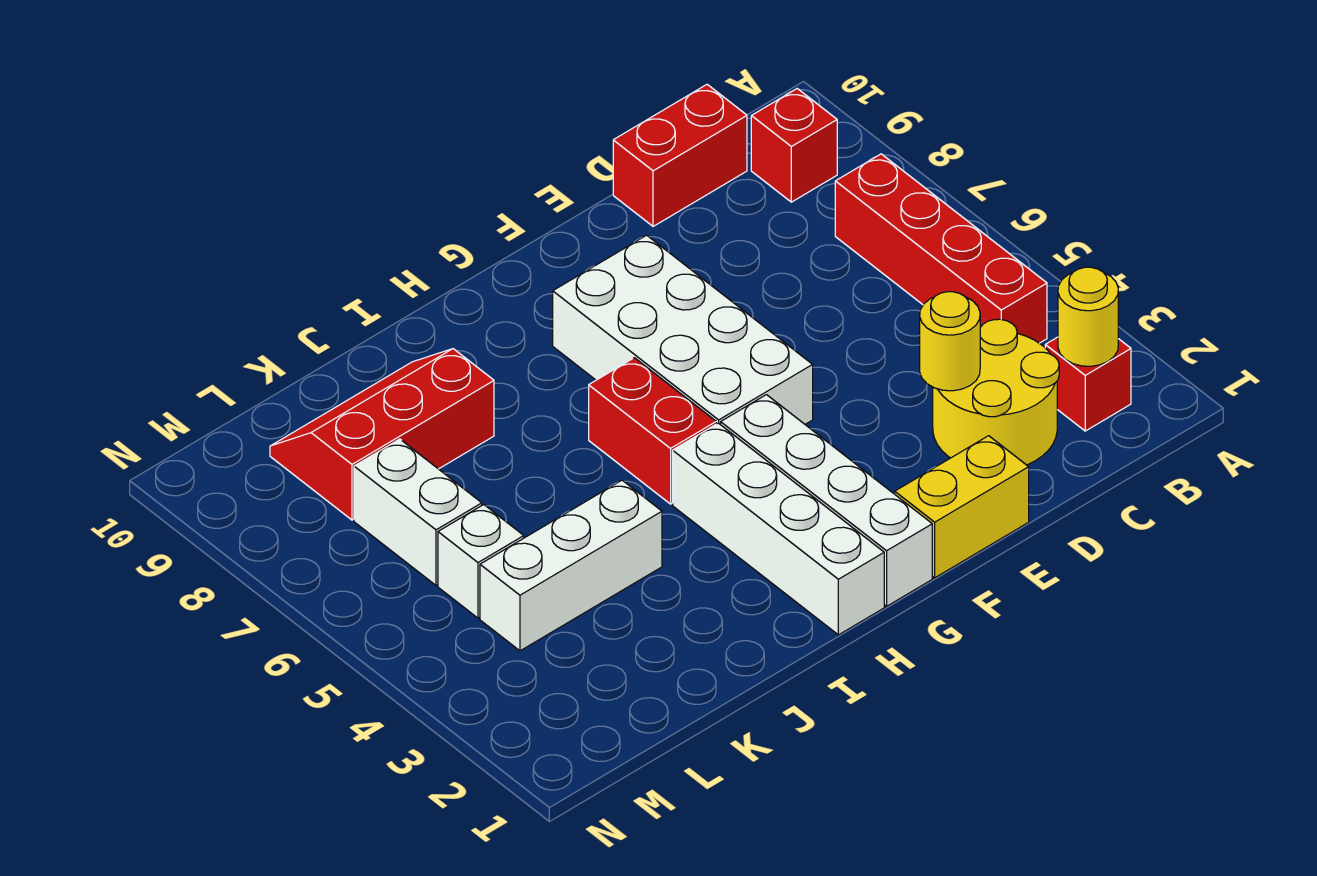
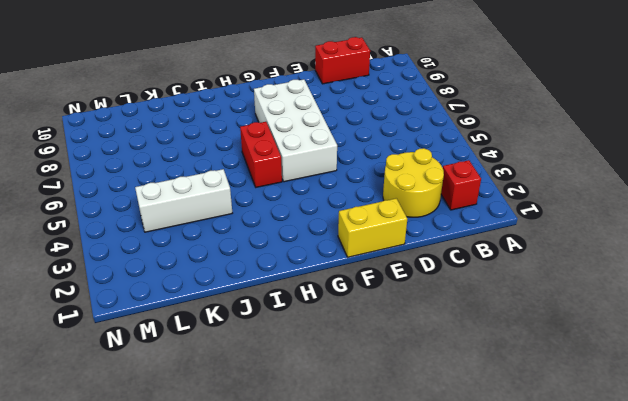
none -> red 1x4 brick [835,154,1047,343]
none -> red 1x1 brick [751,89,837,202]
none -> white 1x4 brick [721,395,932,606]

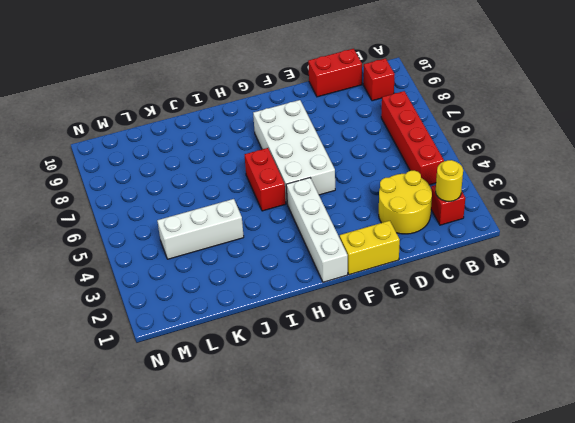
none -> white 1x4 brick [673,423,884,635]
none -> red 2x3 slope [270,349,494,520]
none -> white 1x1 brick [438,505,524,618]

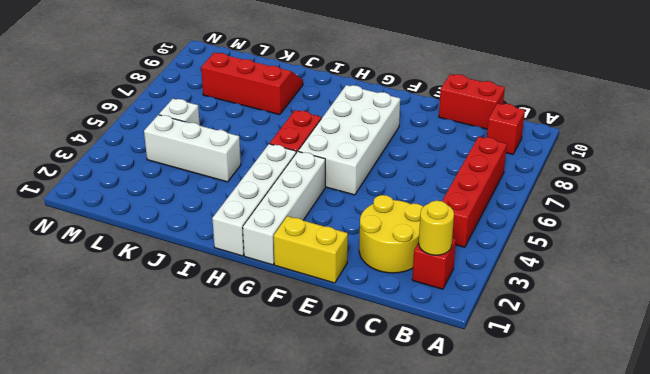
none -> white 1x2 brick [354,439,482,585]
none -> yellow 1x1 round brick [920,292,980,391]

